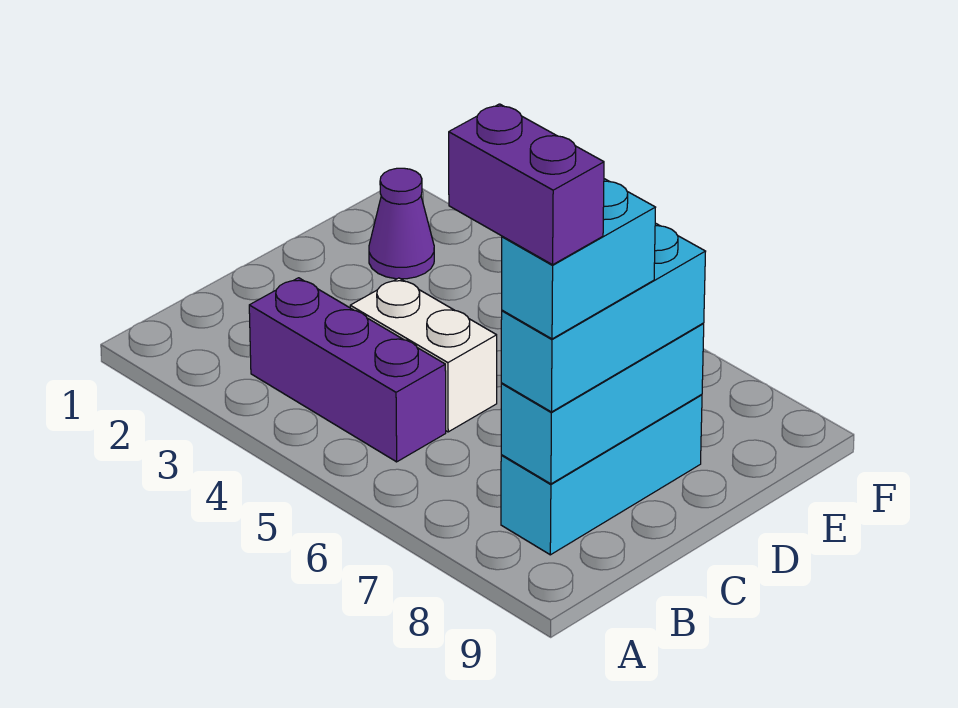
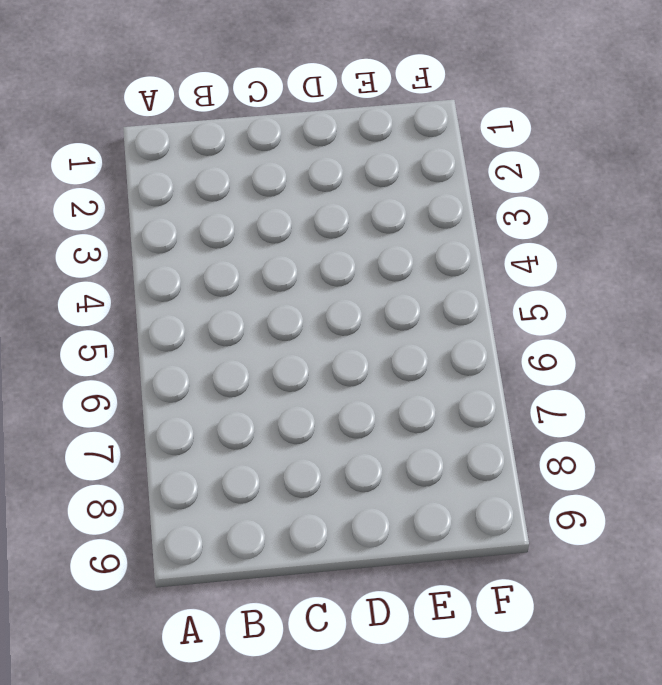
none -> purple 1x3 brick [249,278,446,462]
none -> cyan 1x3 brick [501,394,702,555]

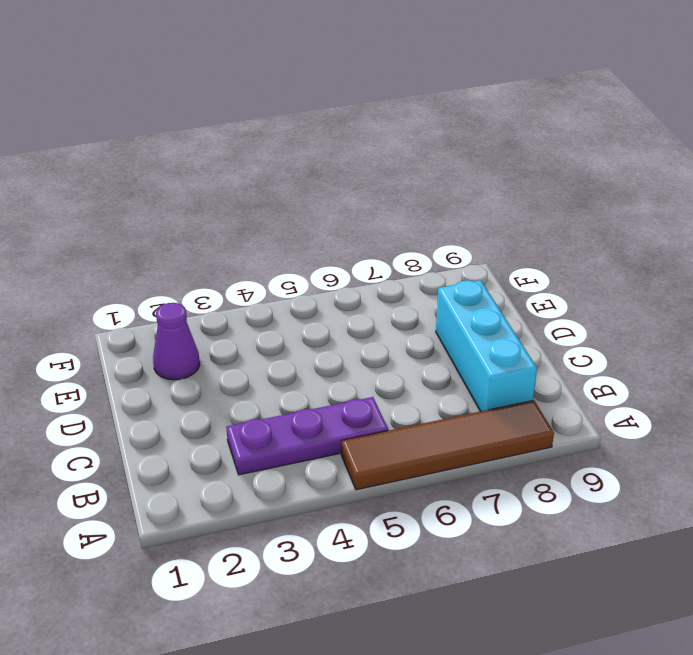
brown 1x4 tile [341,400,554,490] -> none
purple 1x3 plate [226,397,388,475] -> purple 1x3 brick [249,278,446,462]
none -> white 1x2 brick [350,278,497,432]
none -> cyan 1x3 brick [501,323,704,484]

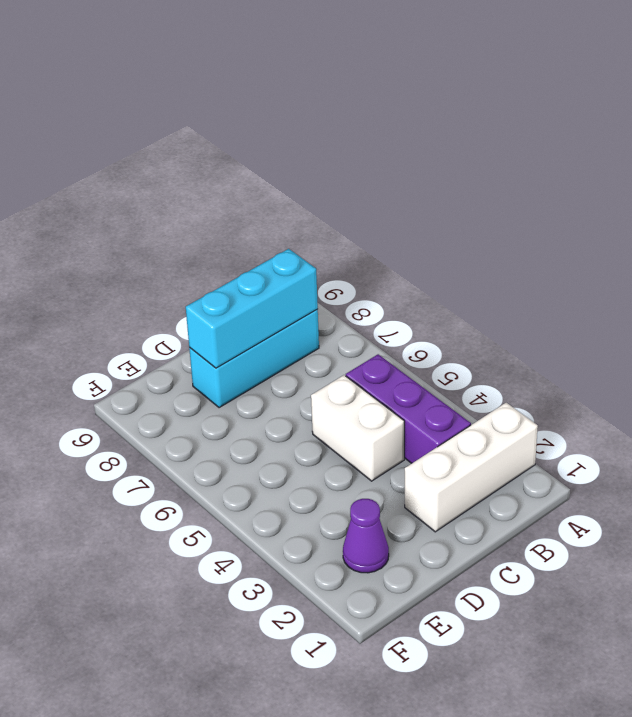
white 1x3 brick [405,403,538,532] -> none
none -> cyan 1x3 brick [501,223,706,412]
none -> cyan 1x2 brick [502,179,656,339]

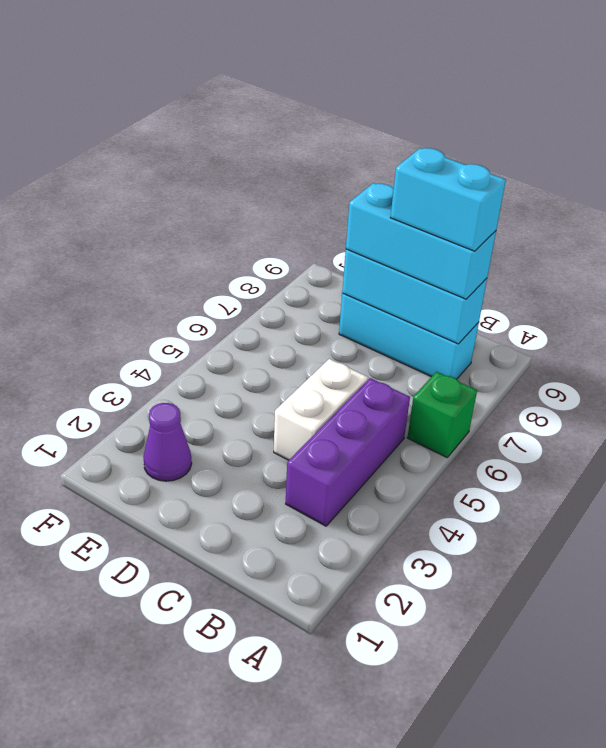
green 1x1 brick [407,372,477,457] -> none
none -> purple 1x2 brick [449,104,604,265]

